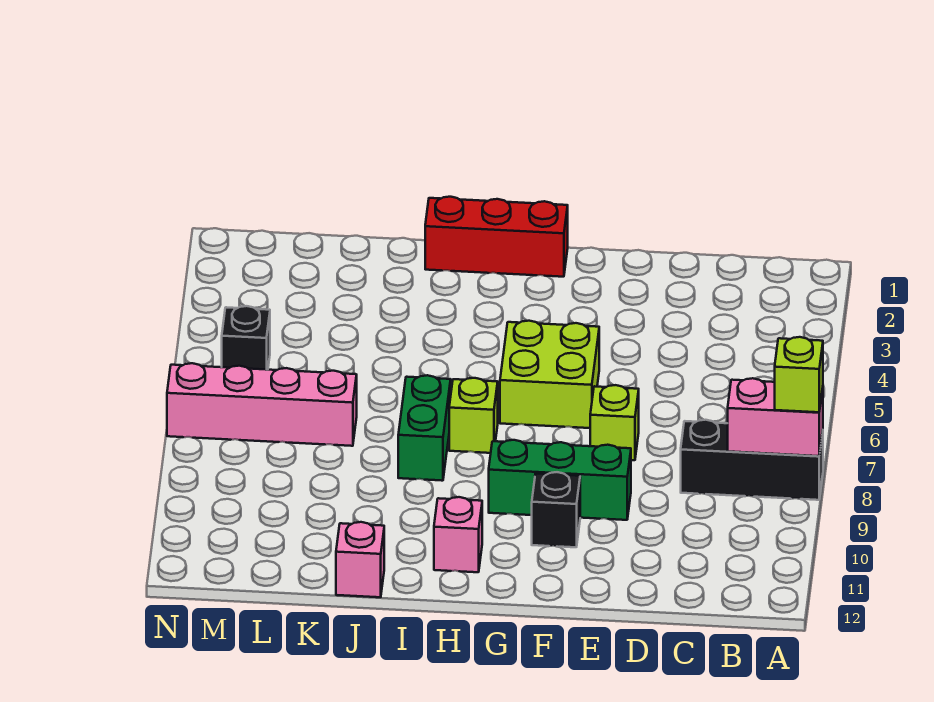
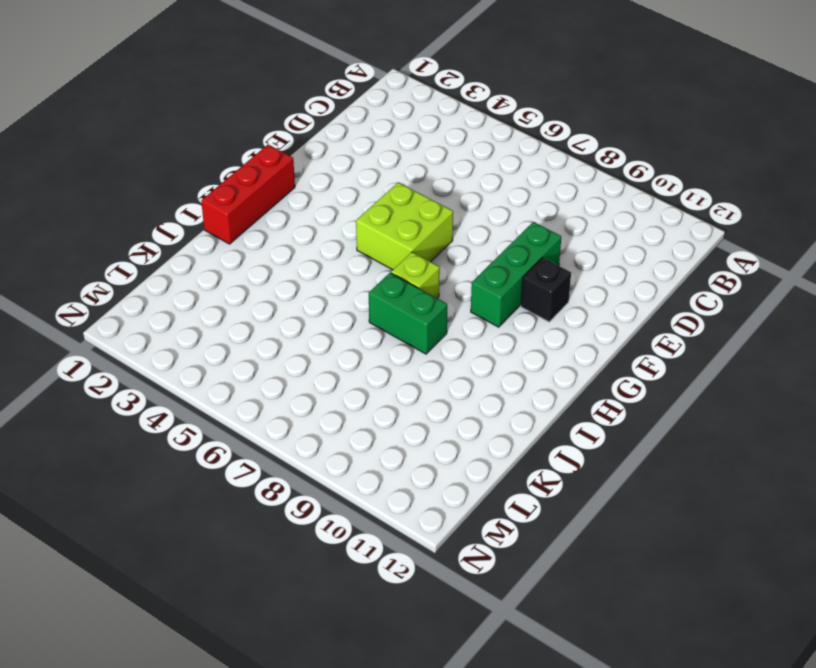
none -> black 1x3 brick [681,420,823,500]
none -> lime 1x1 brick [590,385,639,460]
none -> pink 1x1 brick [434,497,482,572]

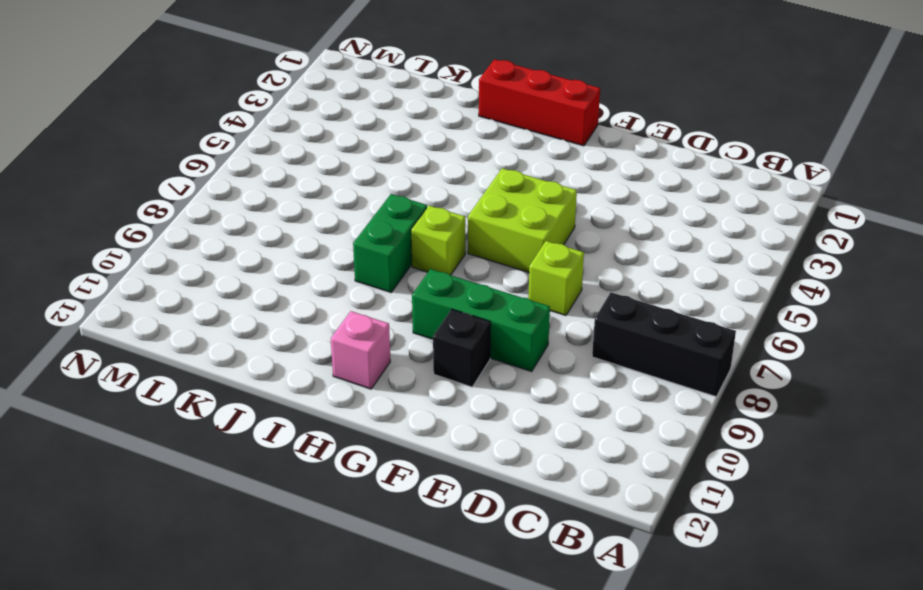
none -> pink 1x1 brick [336,522,384,597]
none -> pink 1x4 brick [167,363,357,446]
none -> black 1x1 brick [222,306,270,370]

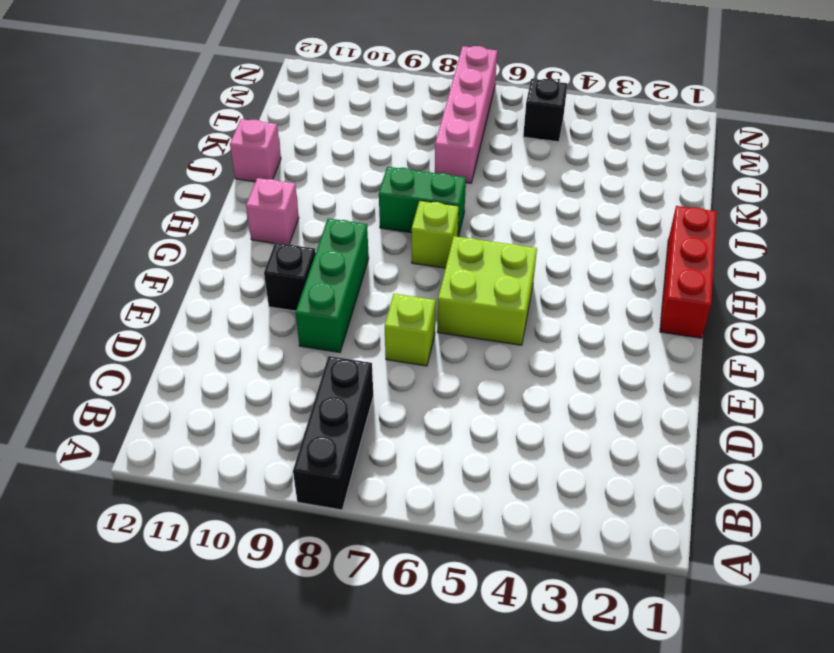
none -> pink 1x2 brick [728,378,823,456]
none -> lime 1x1 brick [775,337,823,412]

